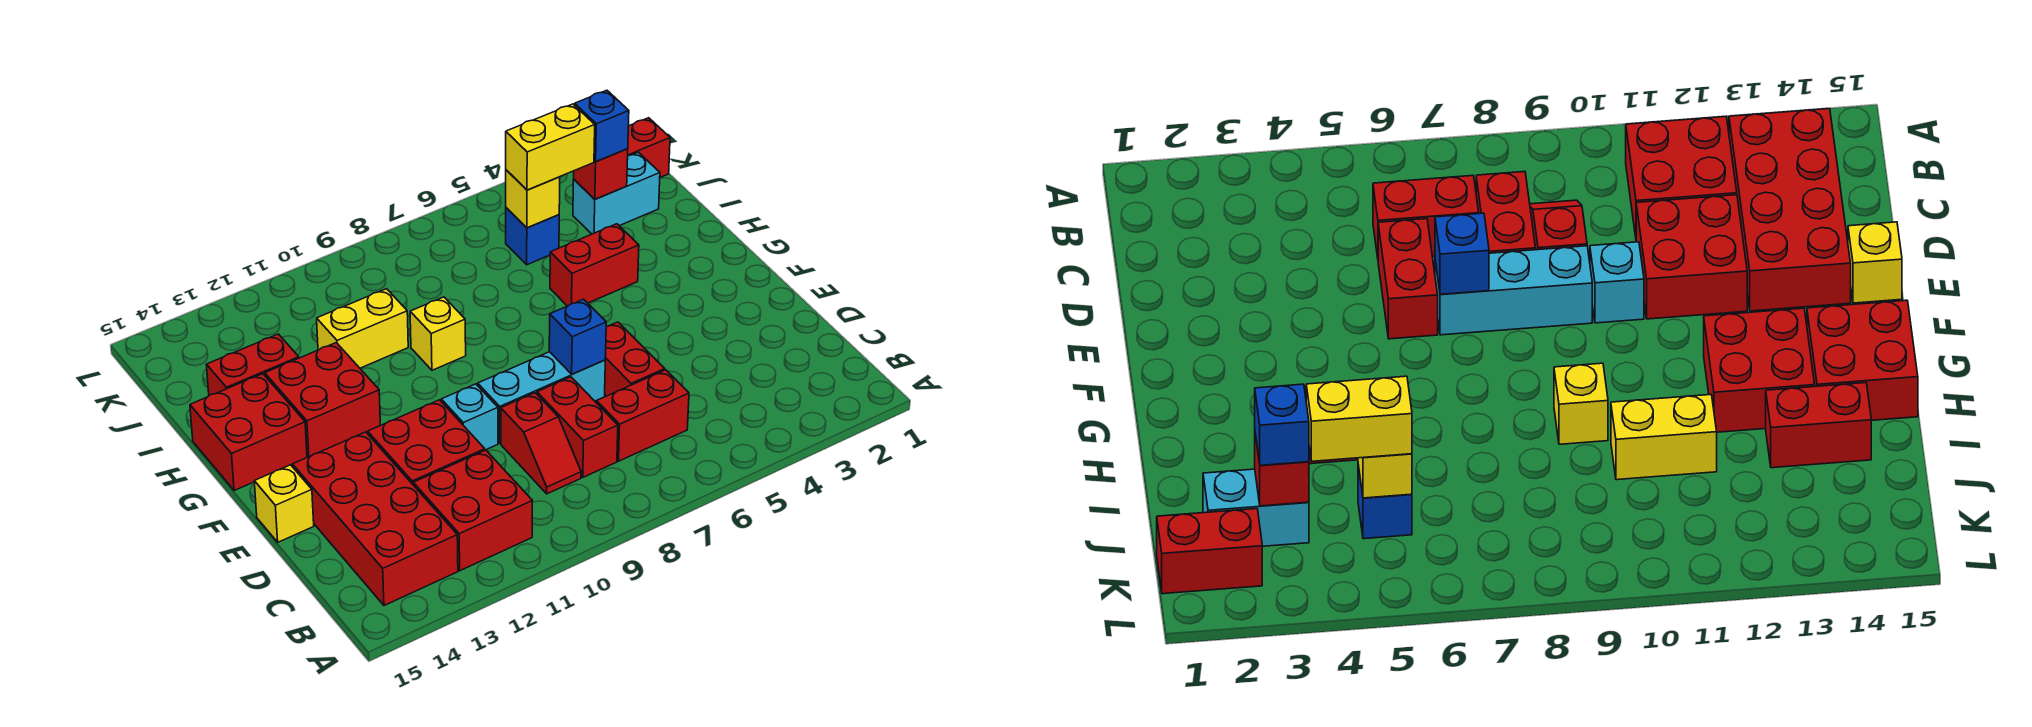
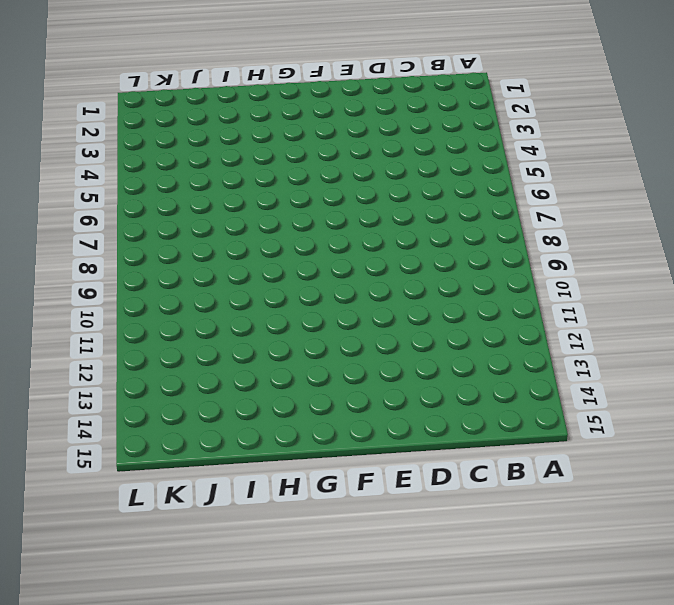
none -> red 2x2 brick [413,450,532,571]
none -> red 2x4 brick [293,432,458,606]
none -> red 1x2 brick [597,370,689,461]

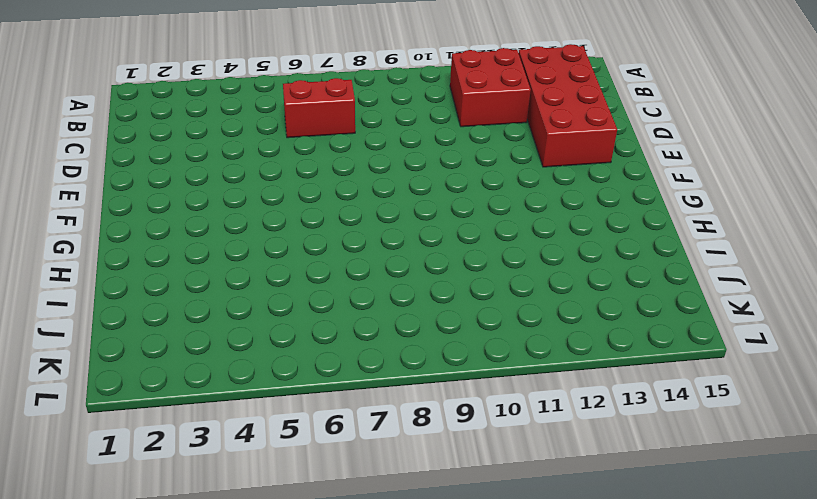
none -> red 1x2 brick [537,377,618,477]
none -> red 1x2 slope [501,393,581,494]
none -> red 1x2 brick [605,322,665,396]

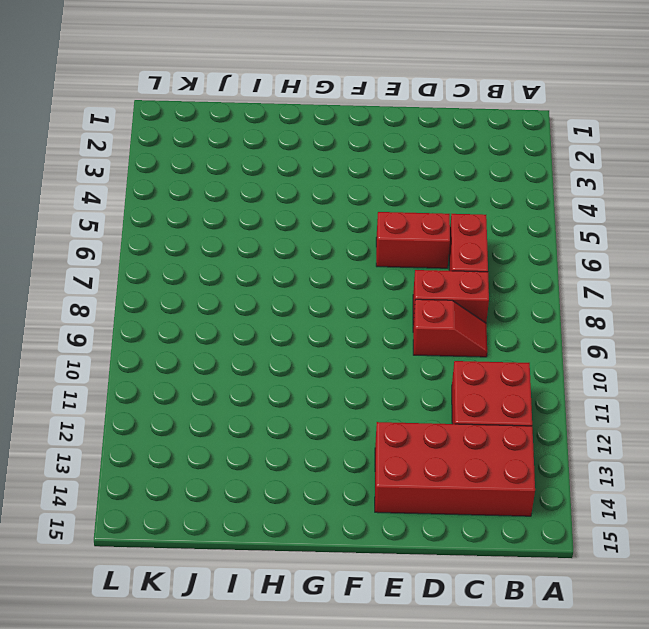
none -> red 2x2 brick [368,400,485,484]
none -> cyan 1x3 brick [478,352,605,443]
none -> cyan 1x1 brick [441,384,498,450]

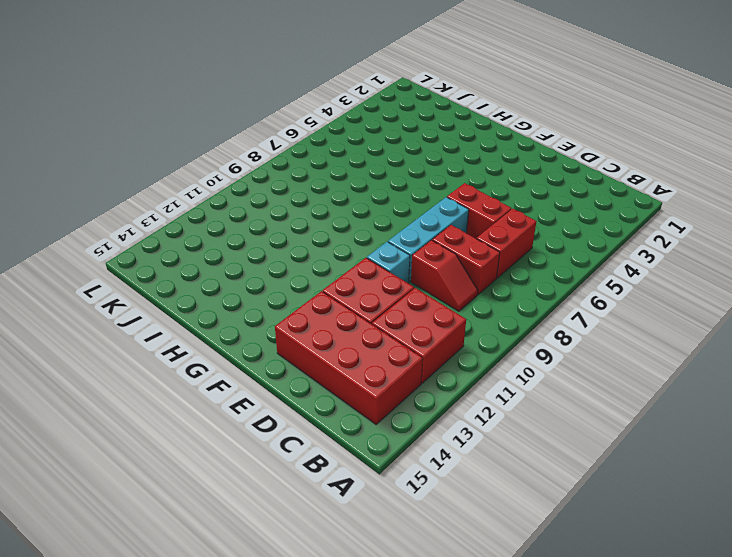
none -> yellow 1x1 brick [254,465,314,542]
none -> red 2x2 brick [265,343,380,457]
none -> red 2x2 brick [190,374,307,491]

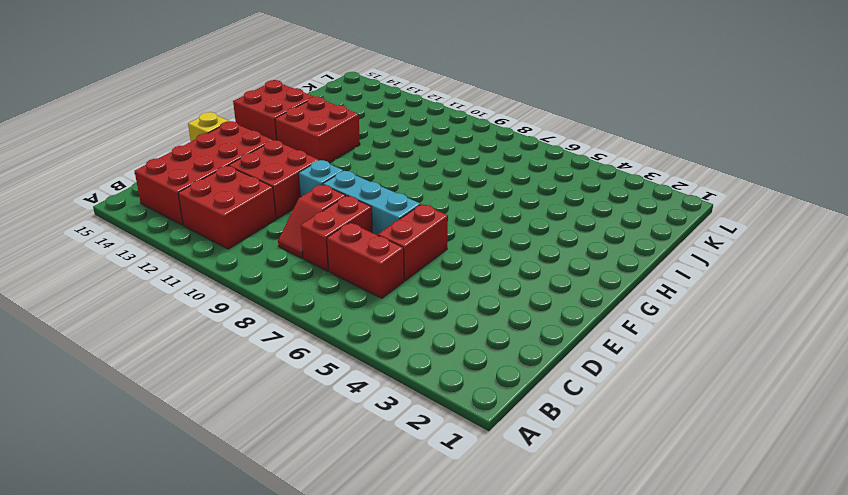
none -> red 1x2 brick [550,224,639,306]
none -> yellow 1x1 brick [410,297,466,370]
none -> yellow 1x2 brick [317,289,408,368]

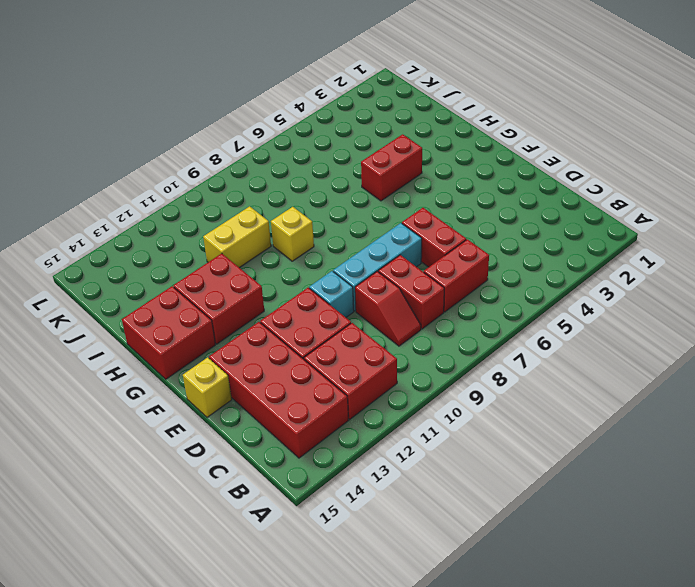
none -> red 1x2 brick [206,334,299,396]
none -> cyan 1x2 brick [573,152,660,234]
none -> blue 1x1 brick [506,208,559,265]

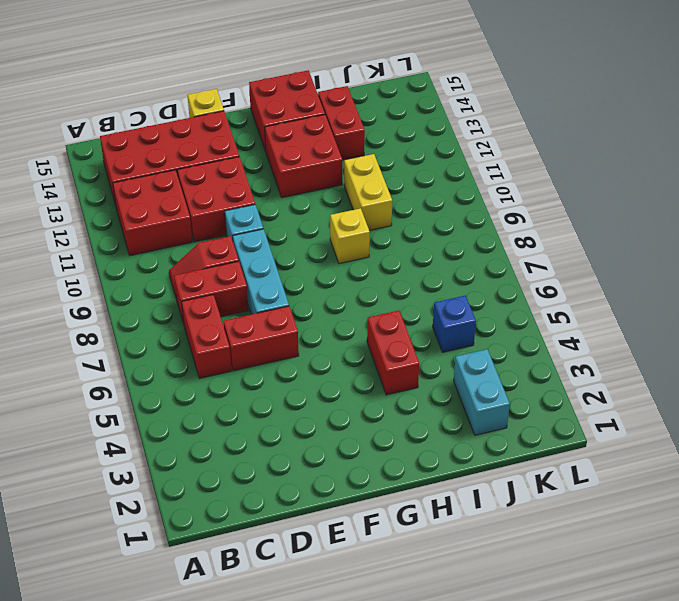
none -> red 1x2 brick [628,118,670,177]
none -> blue 1x1 brick [549,299,606,374]
none -> red 1x1 brick [574,149,628,199]

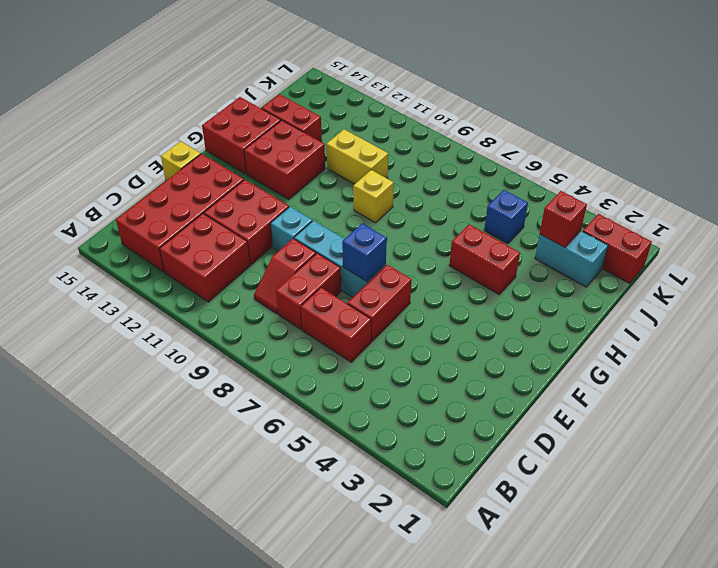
none -> yellow 1x1 brick [506,170,560,228]
none -> blue 1x1 brick [575,90,629,162]
none -> yellow 1x2 brick [506,104,595,190]

